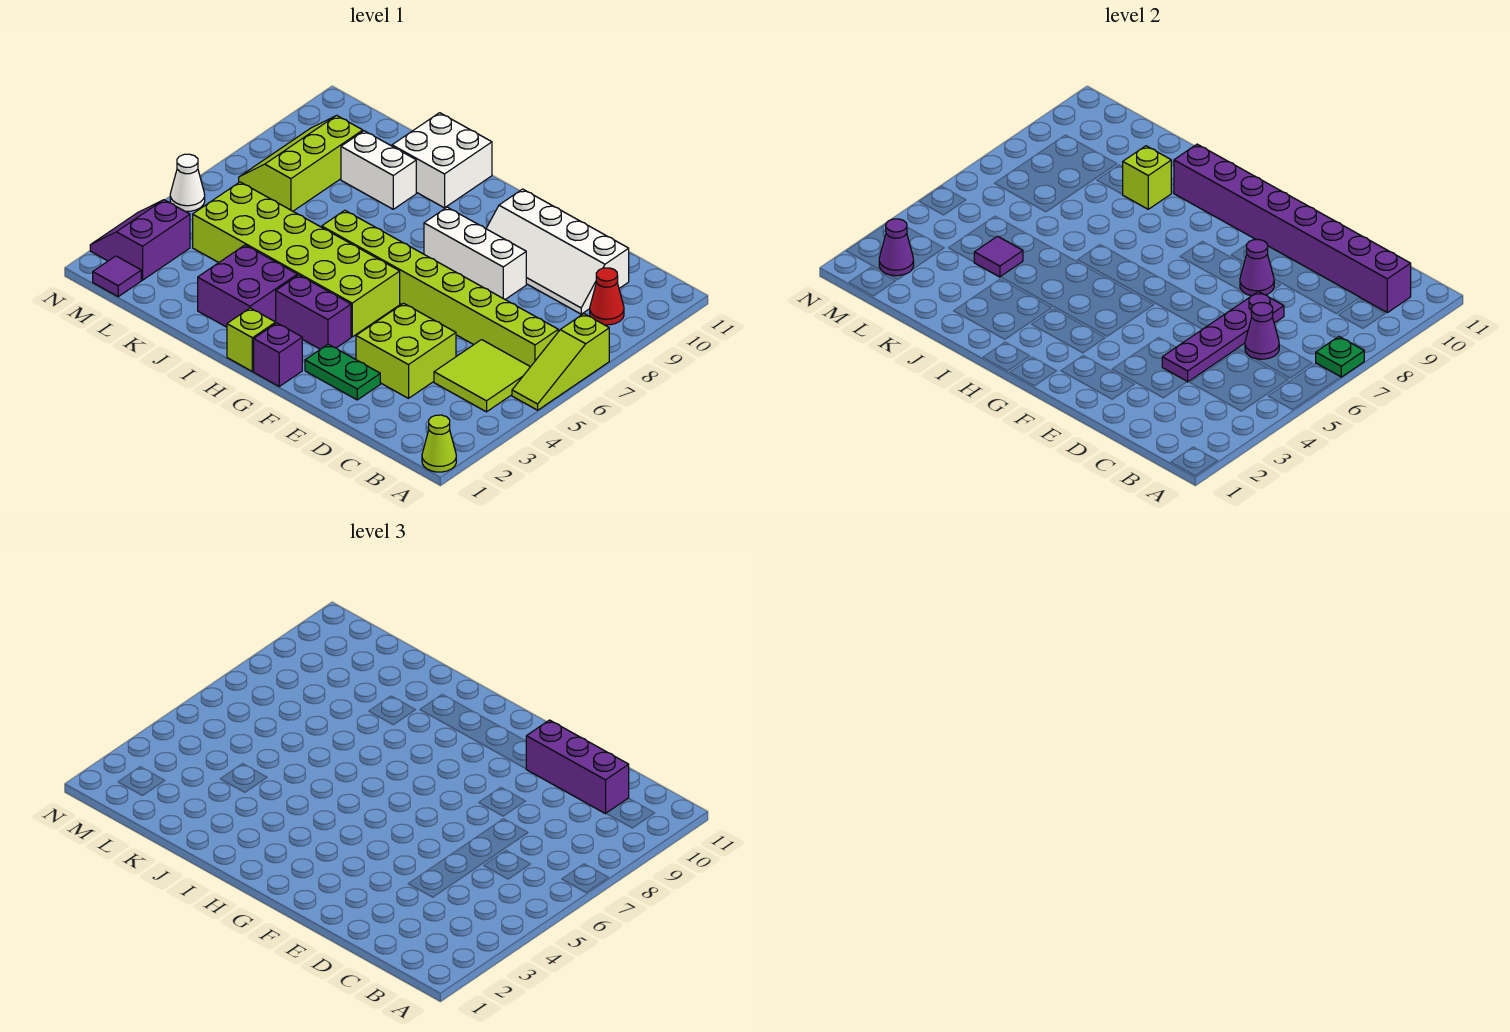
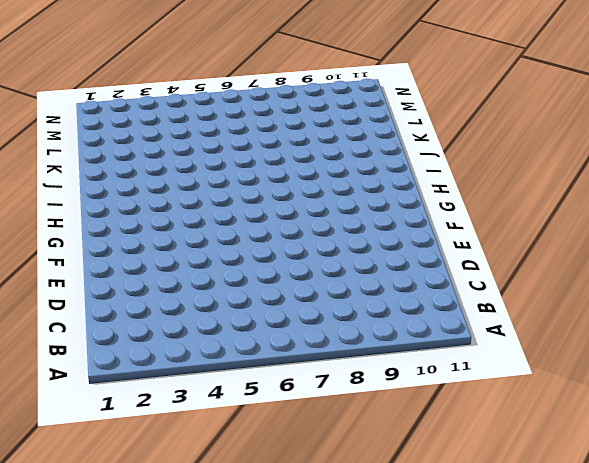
none -> lime 1x1 cone [422,415,456,472]
none -> lime 1x3 slope [512,314,609,410]
none -> lime 2x2 tile [434,340,530,412]

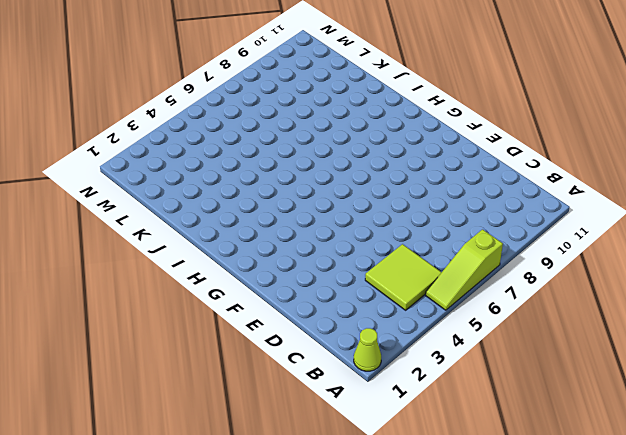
none -> lime 1x8 brick [322,210,558,367]
none -> red 1x1 cone [590,268,624,325]
none -> white 2x4 slope [486,189,629,314]

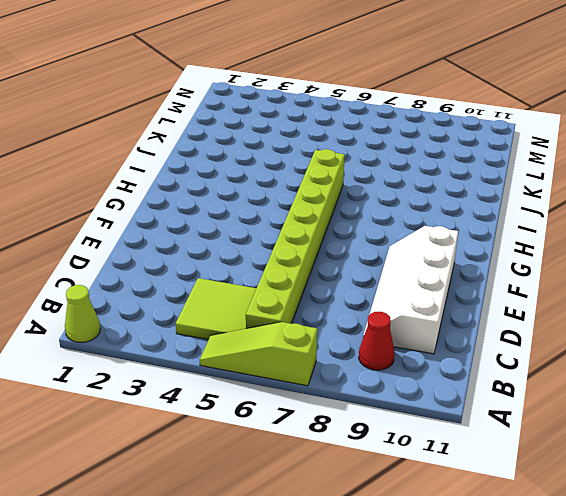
none -> lime 2x2 brick [356,303,456,398]
none -> green 1x2 plate [305,344,380,400]
none -> white 1x3 brick [424,207,526,299]

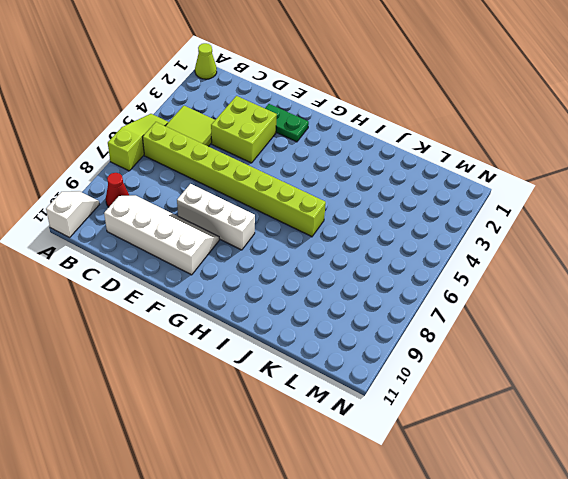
white 1x2 slope [46,191,100,237] -> none
none -> purple 1x1 brick [254,323,302,386]
none -> purple 1x2 brick [276,275,351,349]
none -> lime 2x6 brick [193,182,400,337]

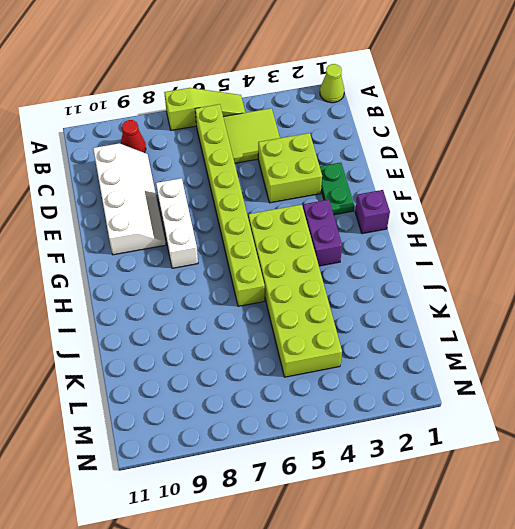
none -> lime 1x1 brick [227,308,276,372]
none -> purple 2x2 brick [198,245,297,327]
none -> white 2x2 brick [392,113,492,208]

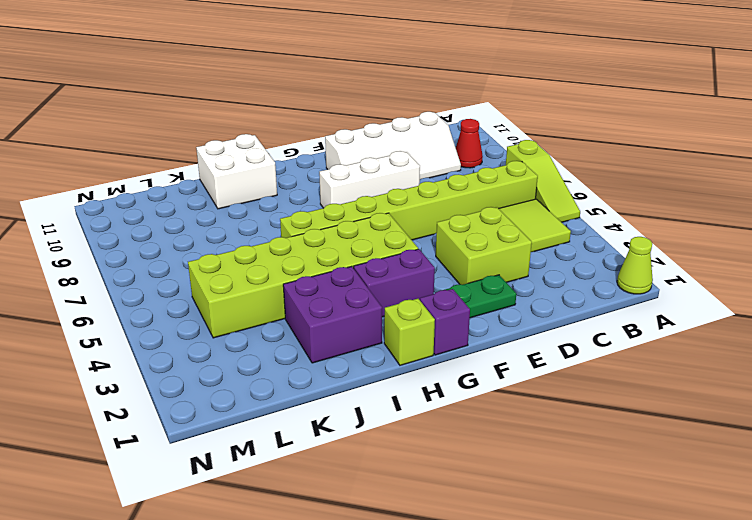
none -> white 1x2 brick [341,131,416,209]
none -> lime 2x3 slope [239,115,363,211]
none -> purple 1x1 tile [93,256,141,297]

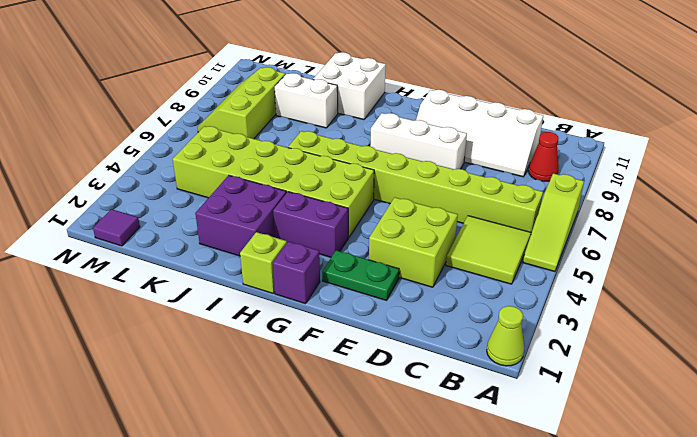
none -> purple 2x2 slope [90,200,190,280]
none -> white 1x1 cone [170,154,205,211]
none -> green 1x1 plate [1316,337,1364,377]

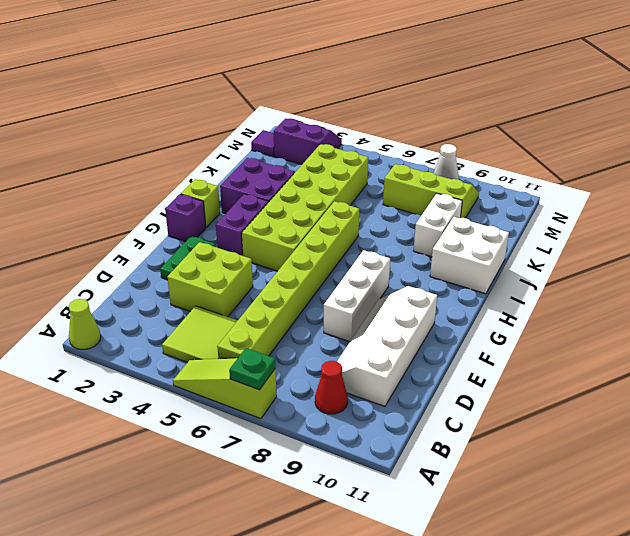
white 1x1 cone [434,144,459,179] -> white 1x1 cone moved to [170,154,205,211]
none -> purple 1x8 brick [1174,144,1411,313]
none -> purple 1x1 cone [1245,303,1279,359]
none -> purple 1x4 plate [1162,292,1284,382]

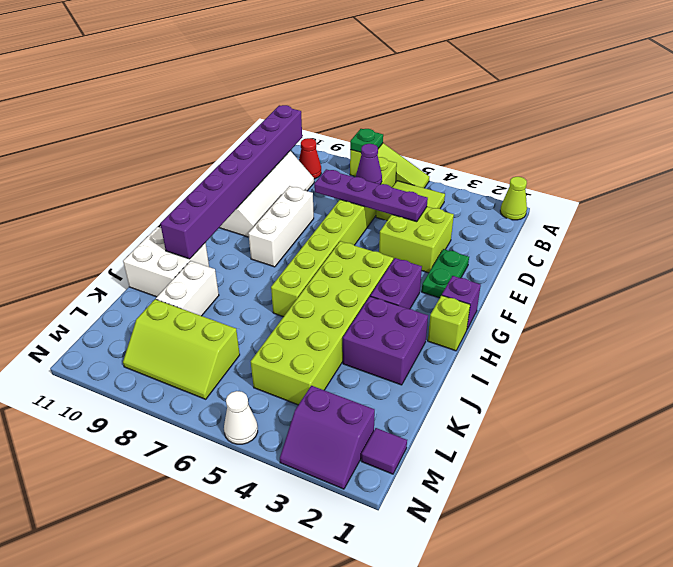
none -> purple 1x1 cone [1240,239,1274,296]
none -> lime 1x1 brick [1122,146,1171,209]
none -> purple 1x1 tile [974,236,1023,277]

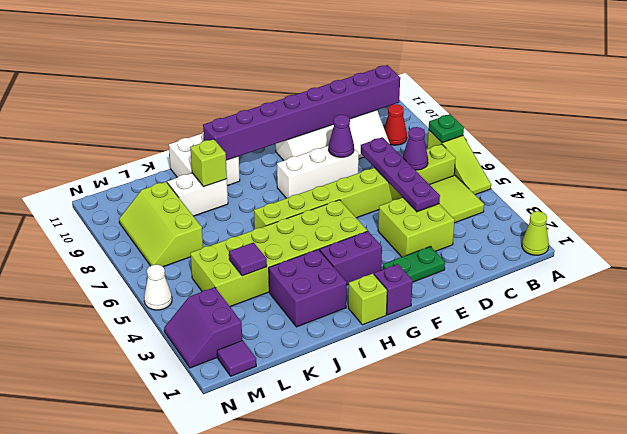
none -> purple 1x1 cone [879,219,914,276]
none -> purple 1x3 brick [526,720,629,814]

